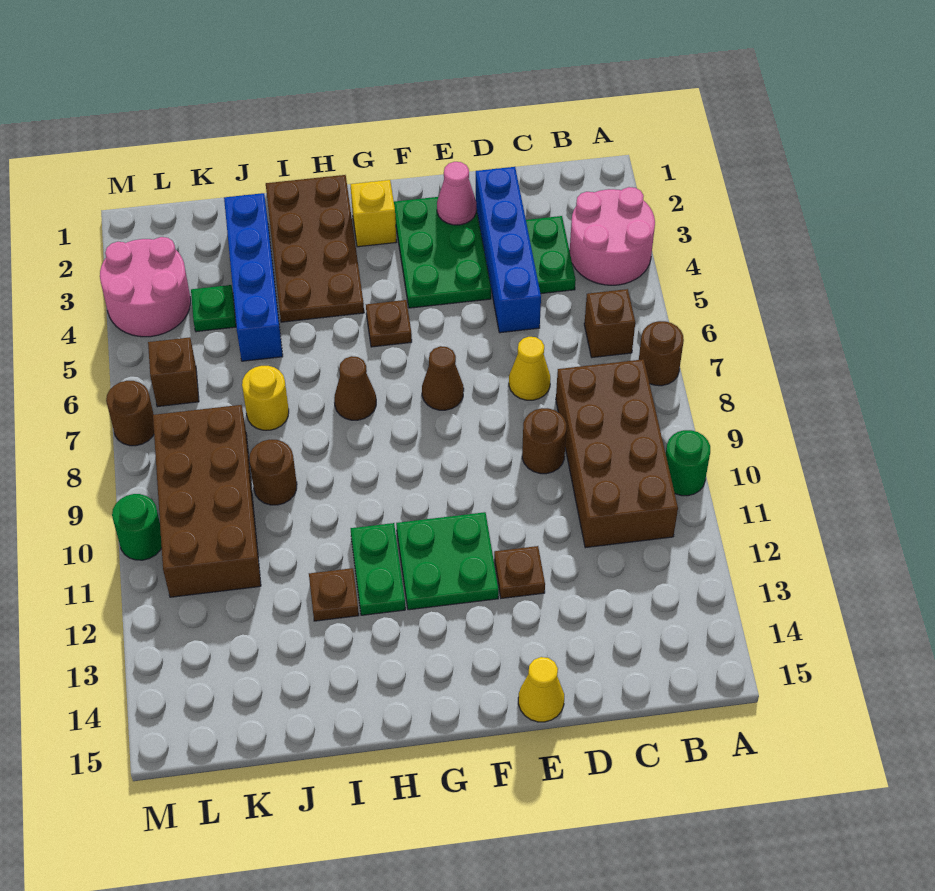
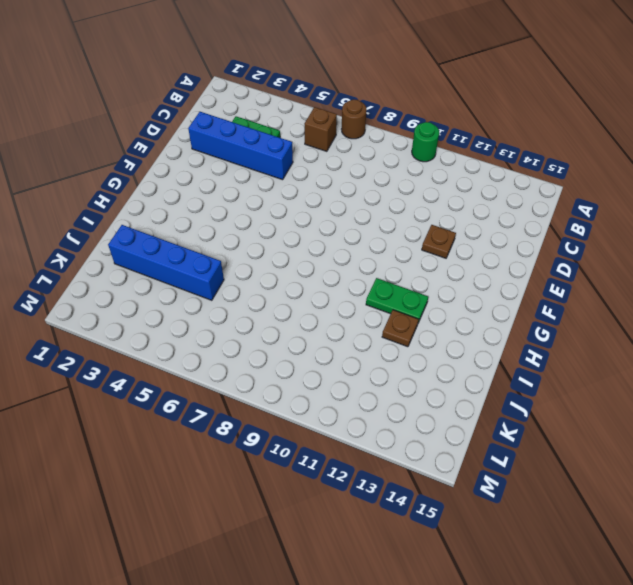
none -> pink 2x2 round brick [570,187,655,285]
none -> brown 2x4 brick [556,359,678,548]
none -> yellow 1x1 cone [509,337,550,400]
none -> brown 1x1 round brick [522,408,566,474]

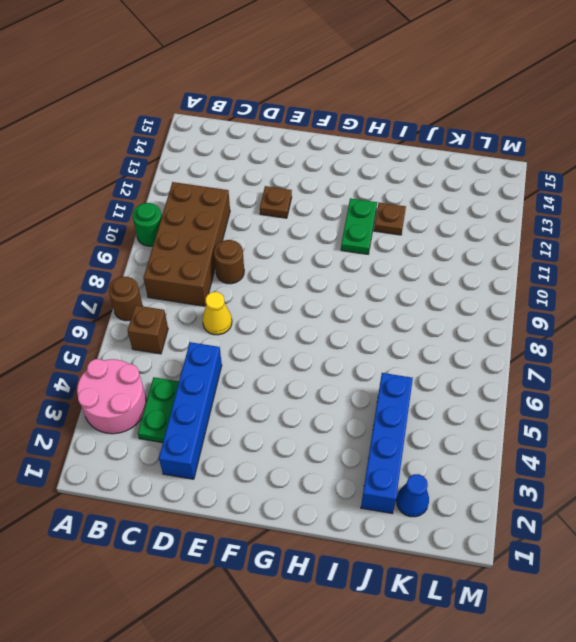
blue 1x1 cone [396,474,429,517] -> none
none -> green 2x3 plate [394,197,491,308]
none -> yellow 1x1 cone [518,657,564,722]
none -> brown 1x1 cone [422,346,464,410]
none -> green 2x2 plate [396,512,499,610]

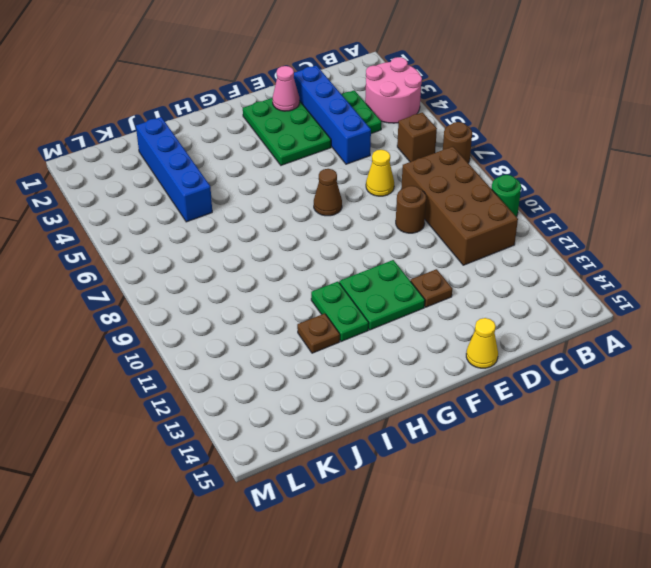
none -> yellow 1x1 brick [350,180,396,247]
none -> brown 1x1 plate [366,300,412,347]
none -> brown 2x4 plate [266,175,364,322]
none -> brown 1x1 cone [334,356,376,420]

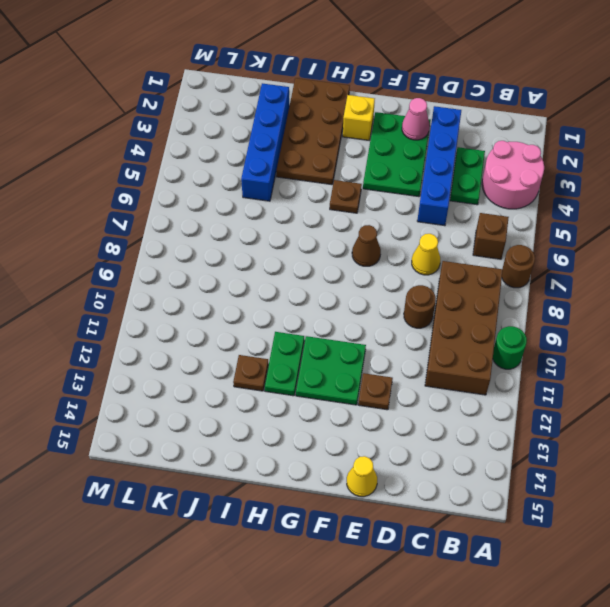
none -> brown 1x1 cone [334,356,376,420]
none -> yellow 1x1 round brick [242,366,289,430]
none -> brown 1x1 round brick [249,440,297,505]
none -> green 1x1 plate [191,285,236,332]

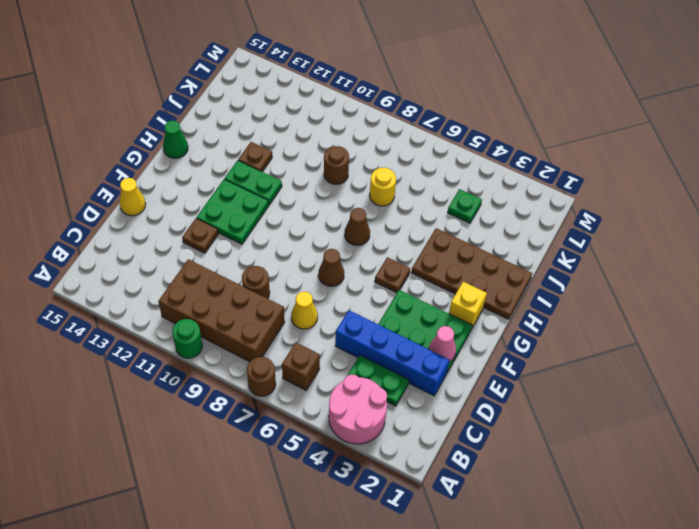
green 1x1 cone [163,120,188,158] -> none
none -> blue 1x4 brick [224,193,283,361]
none -> brown 2x4 brick [153,405,261,597]
none -> pink 2x2 round brick [100,237,191,337]
none -> brown 1x1 brick [148,337,199,407]

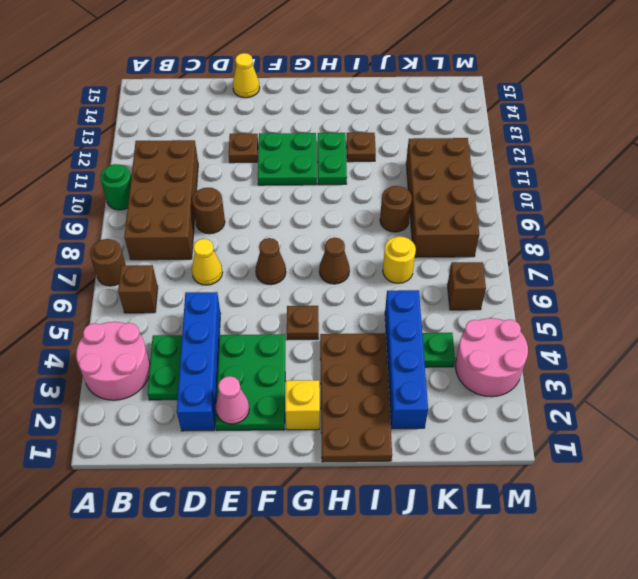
none -> brown 1x1 round brick [106,381,154,446]
none -> green 1x1 round brick [112,494,162,560]

